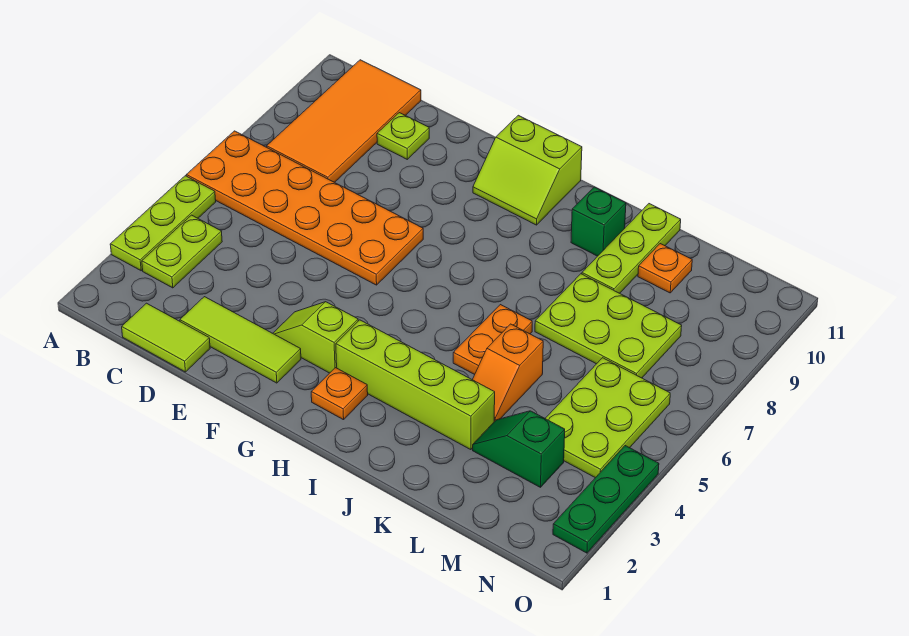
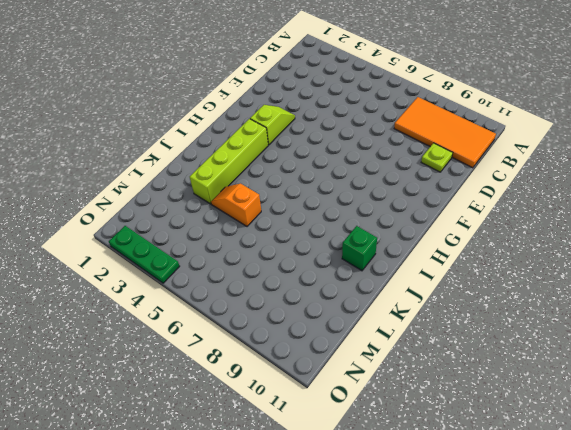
none -> lime 1x3 plate [110,176,216,271]
none -> orange 2x6 plate [186,131,423,285]
none -> lime 1x2 plate [142,215,222,288]

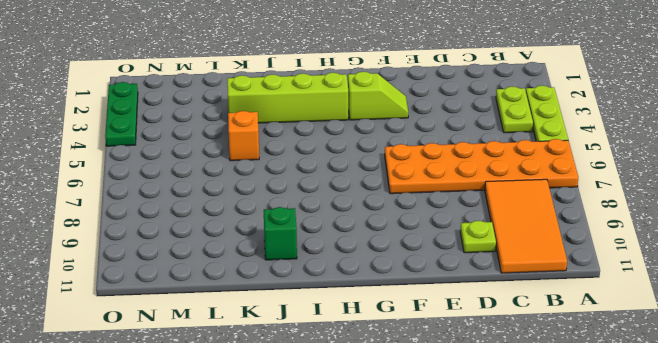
none -> lime 1x2 tile [122,303,210,372]
none -> lime 1x3 tile [180,297,301,383]
none -> lime 2x2 slope [473,115,582,225]

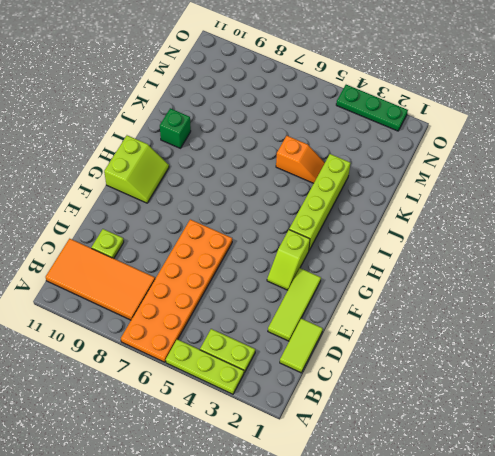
none -> orange 1x1 plate [311,368,368,420]
none -> orange 1x2 plate [453,305,532,375]
none -> lime 2x3 plate [535,274,682,378]

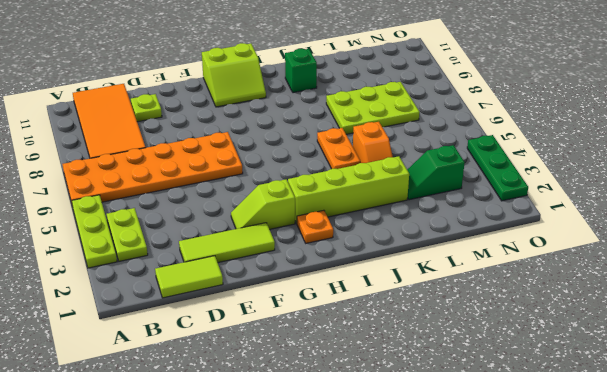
none -> lime 1x3 plate [582,204,681,293]
none -> orange 1x1 plate [638,244,692,293]
none -> lime 2x3 plate [545,358,670,478]

